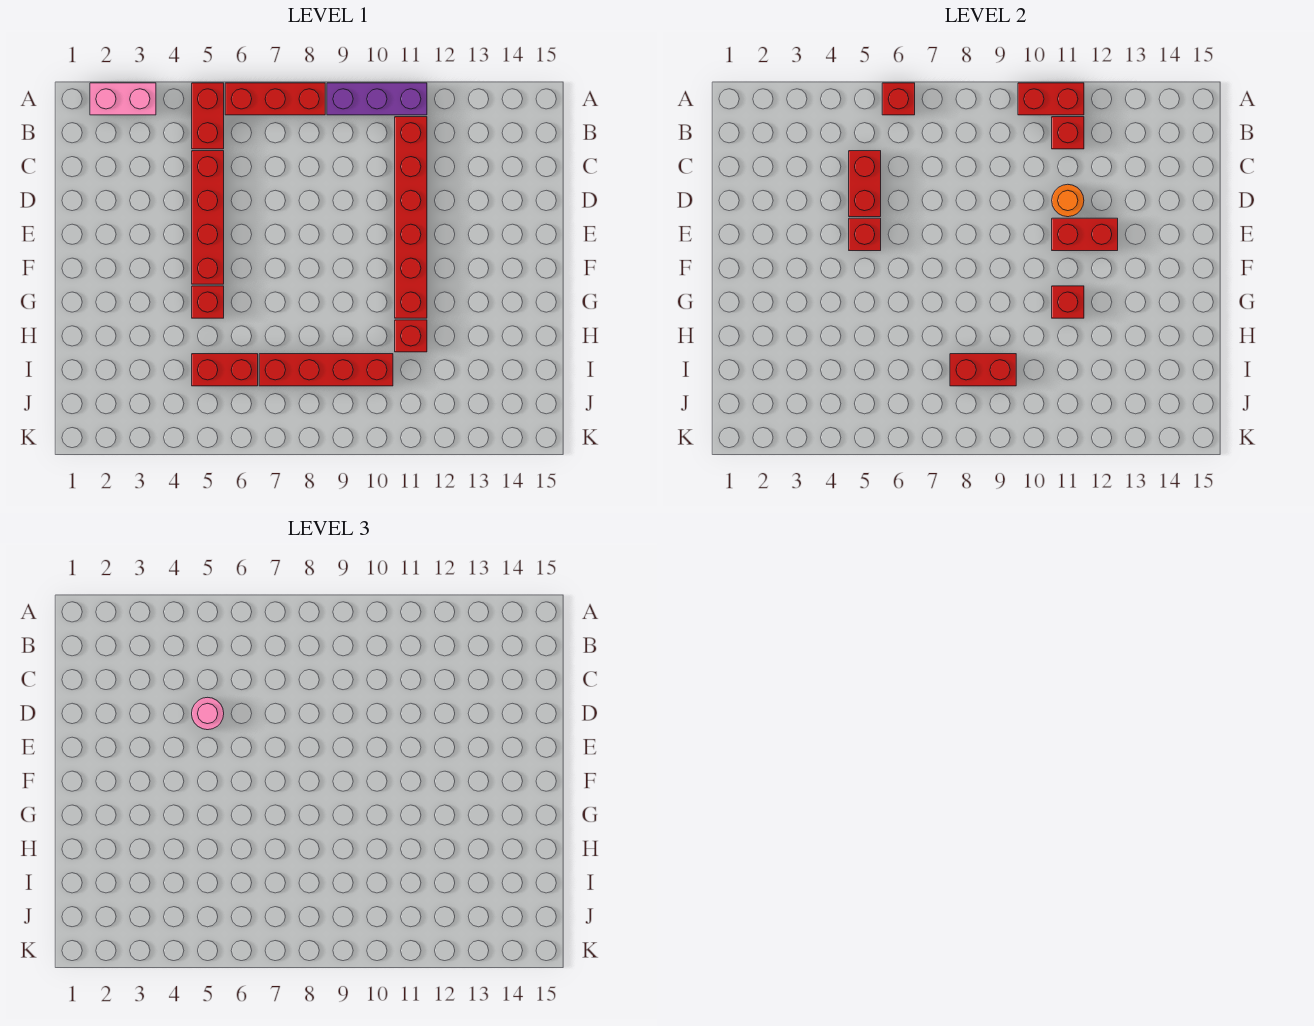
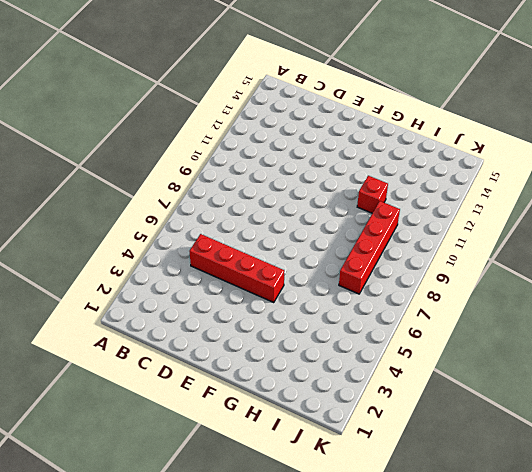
none -> pink 1x2 brick [90,83,156,115]
none -> red 1x2 brick [192,83,224,149]
none -> red 1x3 brick [225,83,325,115]

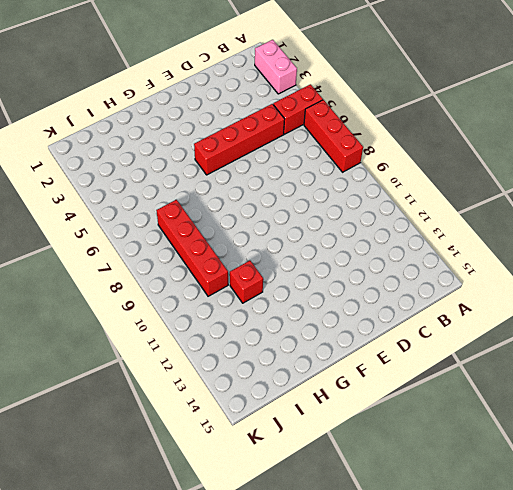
none -> purple 1x3 brick [327,83,427,115]
none -> red 1x6 brick [395,117,427,318]
none -> red 1x1 brick [192,286,224,318]

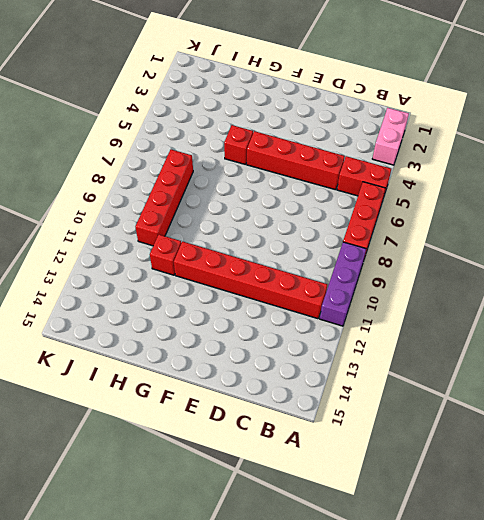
none -> red 1x2 brick [192,354,258,386]
none -> red 1x1 brick [882,83,915,115]
none -> red 1x2 brick [1018,83,1084,115]

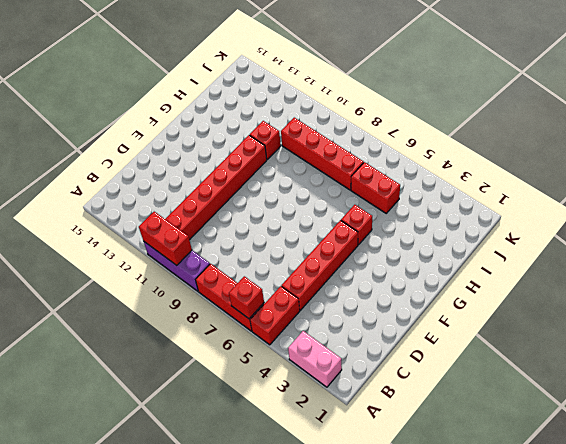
none -> red 1x1 brick [1052,117,1084,149]
none -> red 1x2 brick [849,151,881,217]
none -> orange 1x1 round brick [1052,184,1084,217]

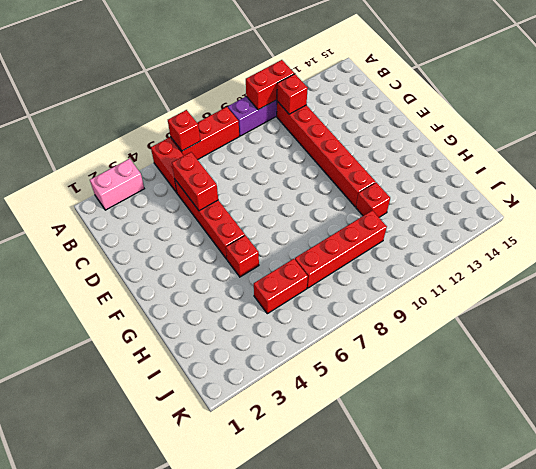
none -> orange 1x1 round brick [1052,184,1084,217]
none -> red 1x1 brick [849,218,881,251]
none -> red 1x2 brick [1052,218,1118,251]

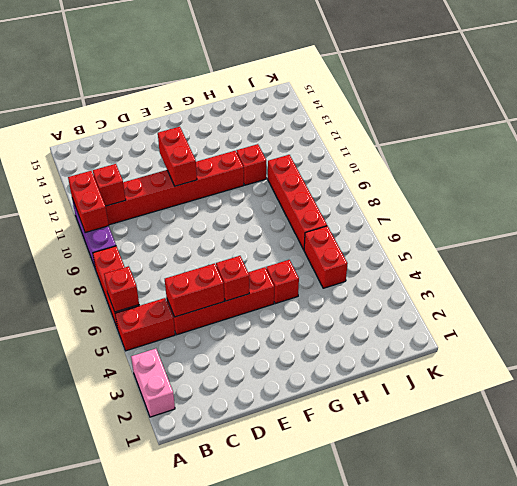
none -> orange 1x1 round brick [1052,184,1084,217]
none -> red 1x1 brick [1052,286,1084,318]
none -> red 1x2 brick [950,354,1016,386]

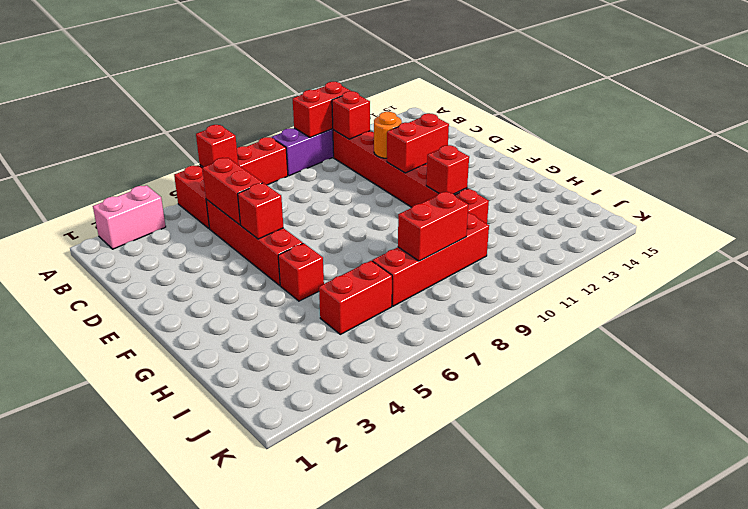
none -> pink 1x1 round brick [192,697,224,730]

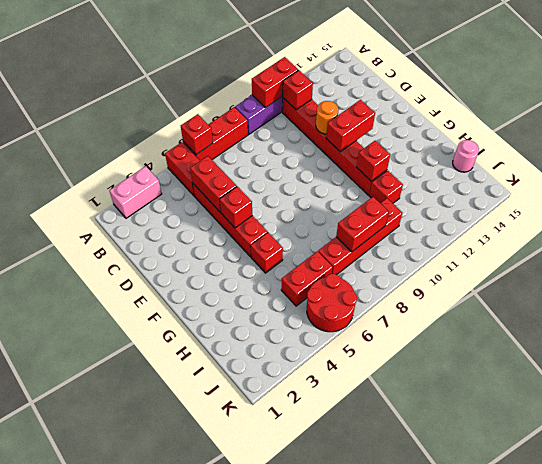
pink 1x1 round brick [453,140,479,172] -> pink 1x1 round brick moved to [192,697,224,730]
red 2x2 round brick [307,274,357,332] -> none

